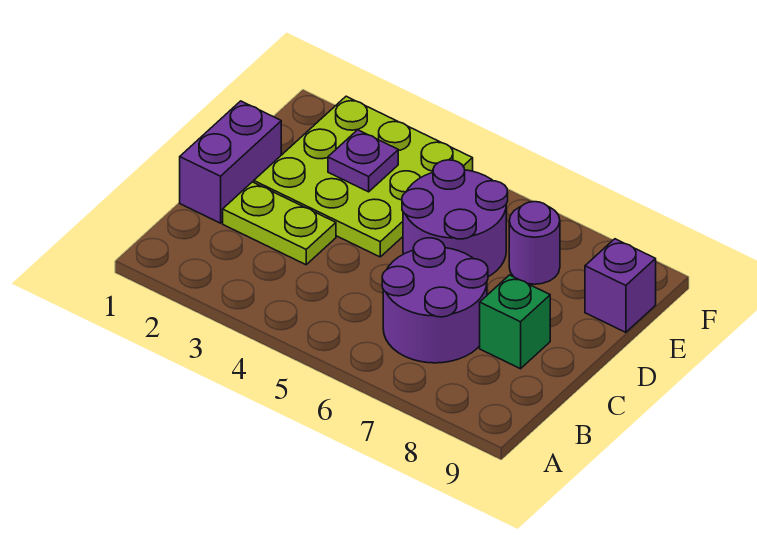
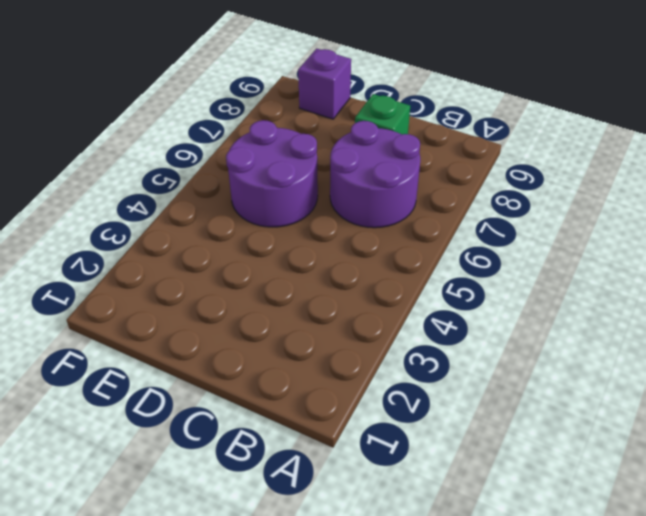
none -> purple 1x2 brick [180,101,281,223]
none -> lime 1x2 plate [223,182,336,265]

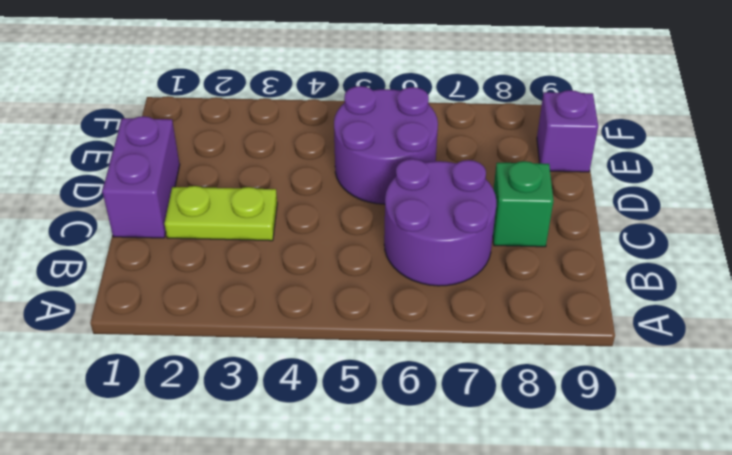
none -> lime 3x3 plate [254,96,473,257]
none -> purple 1x1 round brick [509,202,560,284]

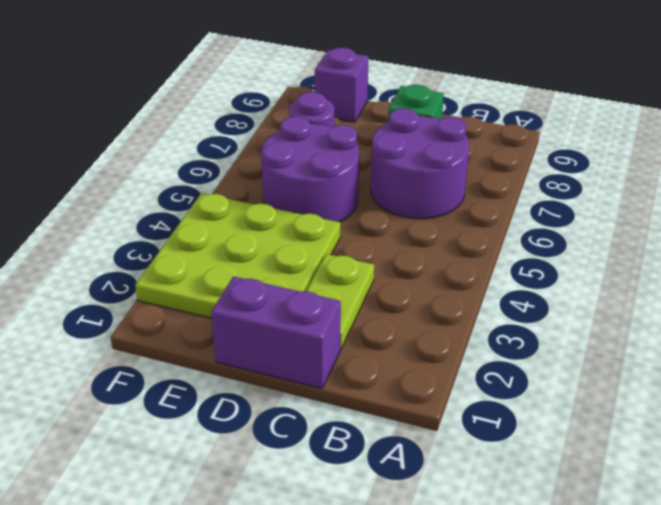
none -> purple 1x1 plate [328,130,398,192]

